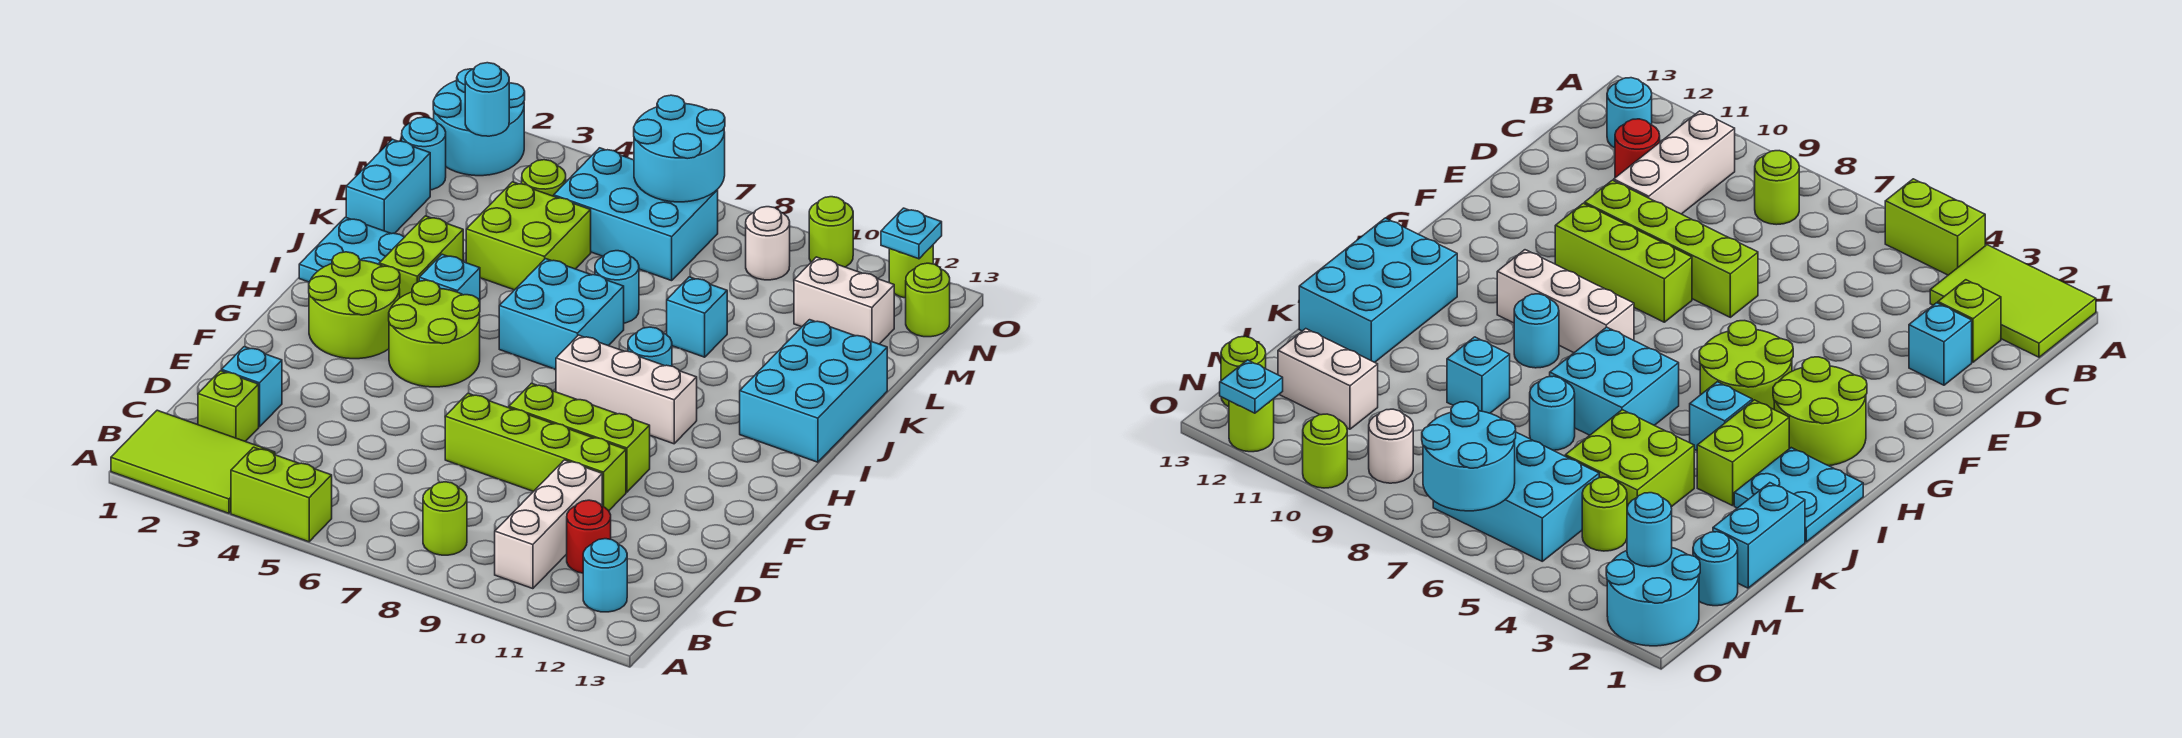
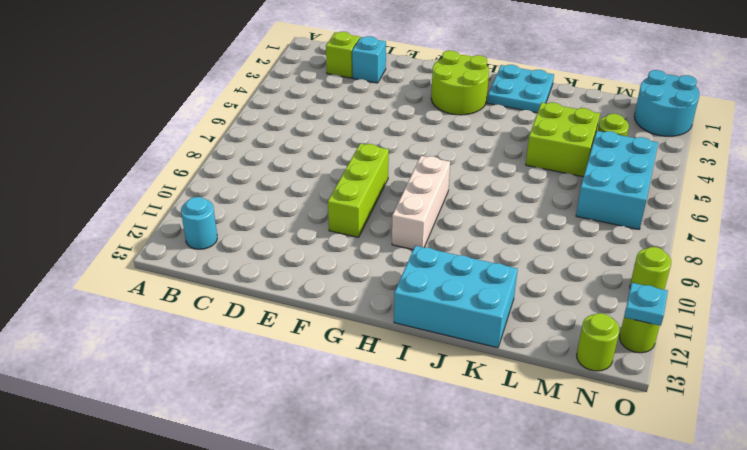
none -> lime 2x3 tile [111,410,275,513]
none -> lime 1x2 brick [231,447,332,542]
none -> lime 1x1 round brick [423,482,467,555]
none -> white 1x3 brick [495,460,602,589]

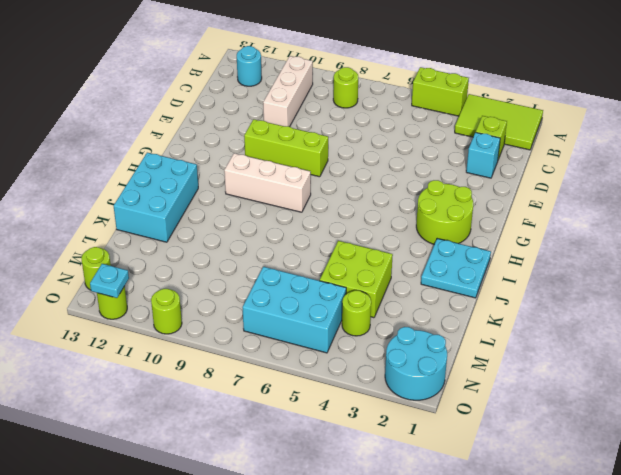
none -> red 1x1 round brick [567,500,611,573]
none -> lime 1x4 brick [445,394,626,511]
none -> lime 2x2 round brick [389,280,480,387]
none -> lime 1x2 brick [379,216,463,298]

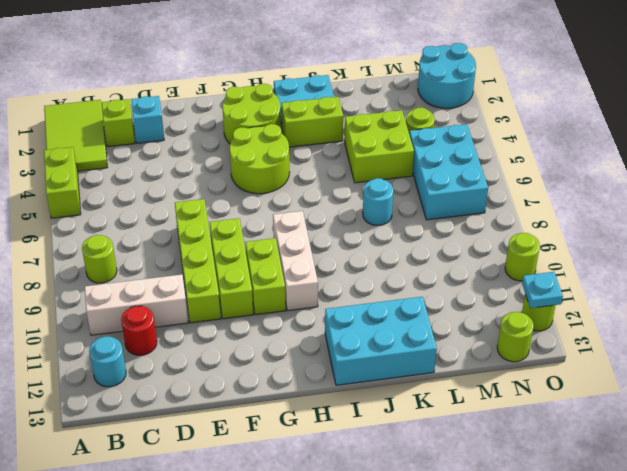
lime 1x2 brick [245,238,286,315] -> none
none -> cyan 1x1 brick [419,254,480,302]
none -> cyan 2x2 brick [499,259,624,369]
none -> cyan 1x1 round brick [628,327,672,366]
none -> cyan 1x2 brick [346,139,430,234]

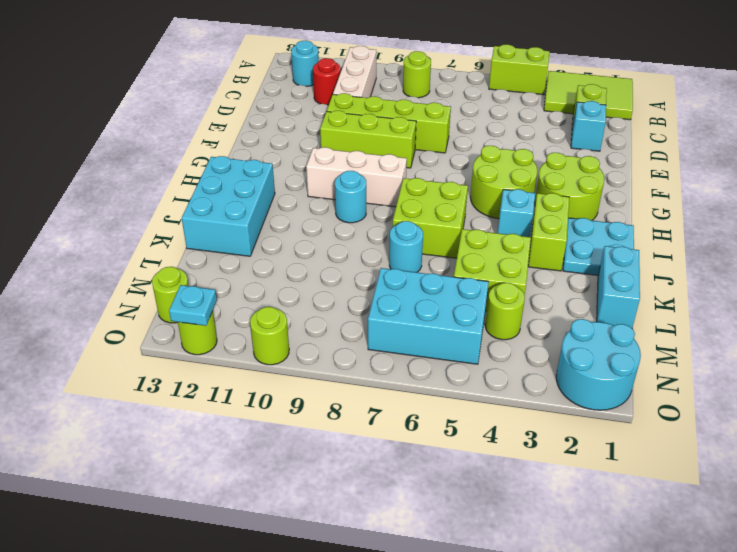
lime 2x2 brick [393,178,468,258] -> cyan 2x2 brick [499,259,624,369]
none -> cyan 1x1 brick [667,277,727,357]
none -> cyan 1x1 round brick [402,117,446,190]
none -> white 1x2 brick [794,257,894,344]
none -> white 1x1 round brick [746,207,790,280]

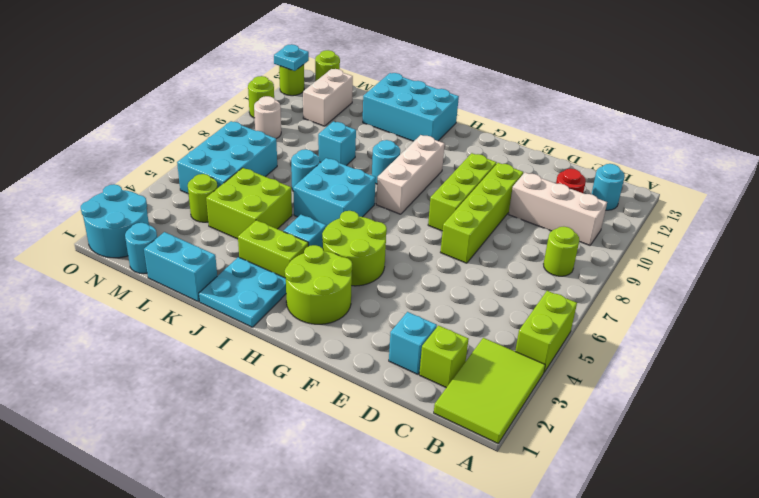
none -> cyan 1x1 round brick [465,63,509,136]
none -> cyan 2x2 round brick [634,95,725,202]

